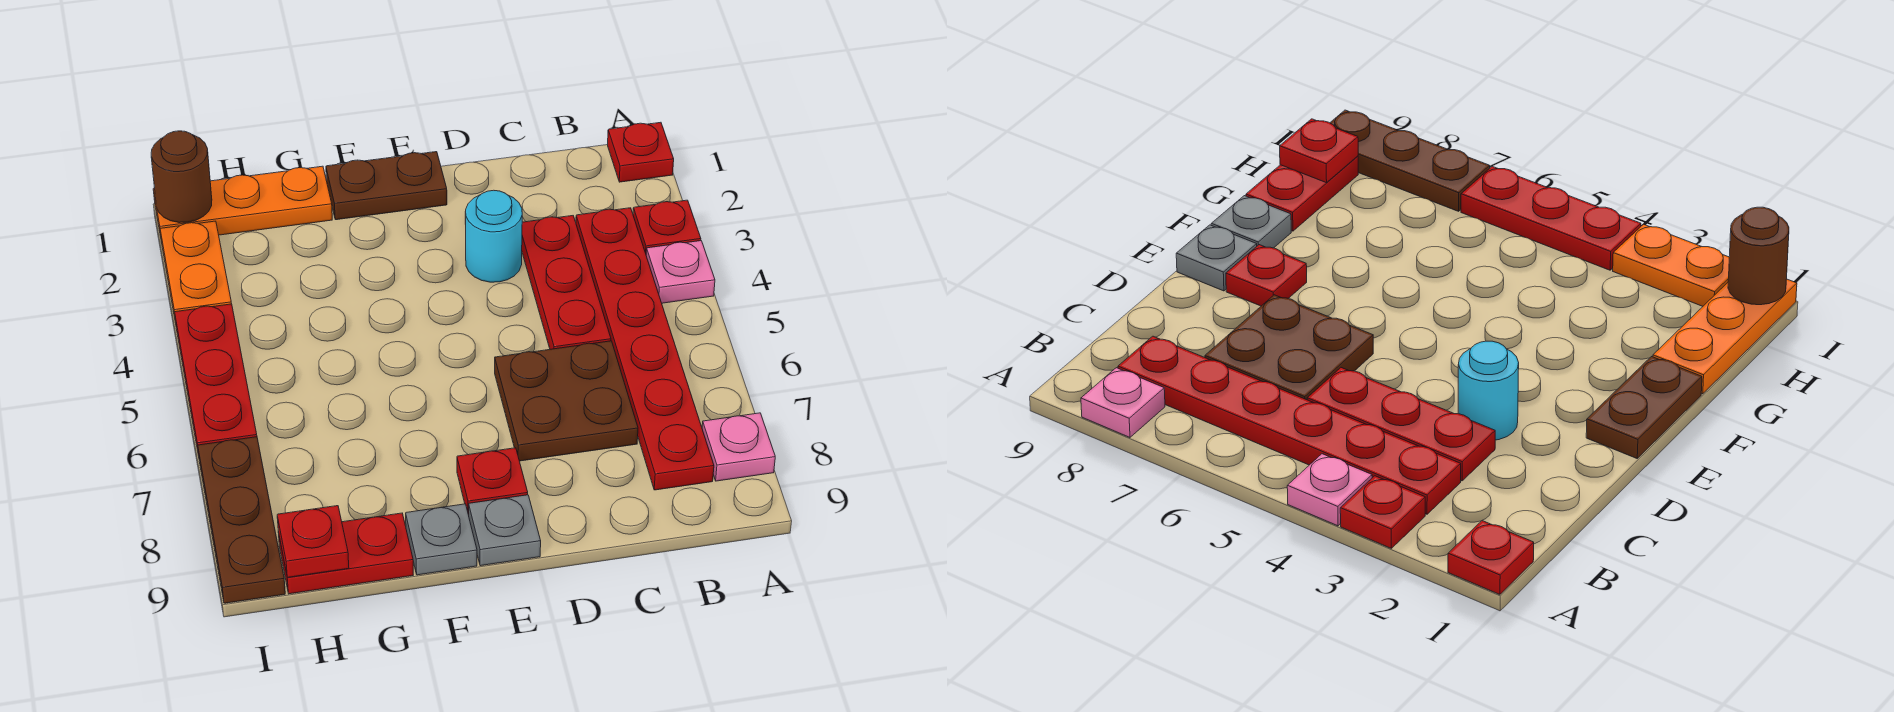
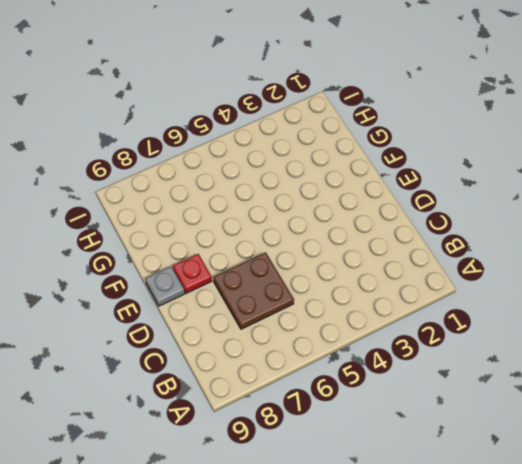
none -> red 1x1 plate [608,122,674,182]
none -> red 1x1 plate [633,200,701,253]
none -> pink 1x1 plate [646,241,715,303]

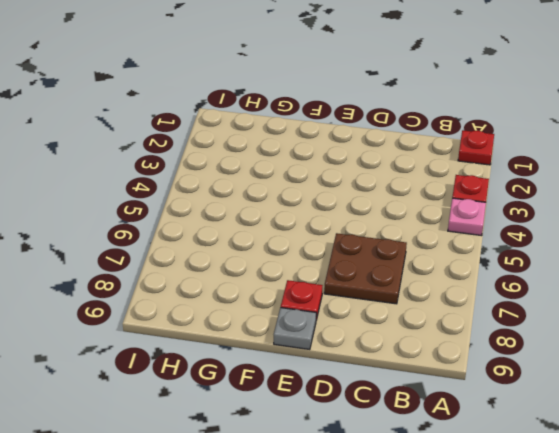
none -> pink 1x1 plate [702,413,775,481]
none -> red 1x6 plate [576,208,714,490]
none -> red 1x3 plate [522,216,611,349]

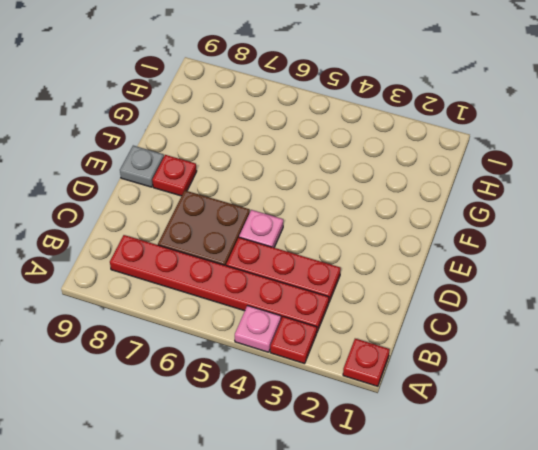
pink 1x1 plate [239,210,283,248] -> pink 1x1 plate moved to [702,413,775,481]
none -> cyan 1x1 round brick [465,190,522,282]
none -> brown 1x2 plate [326,152,447,220]
none -> grey 1x1 plate [406,504,477,575]

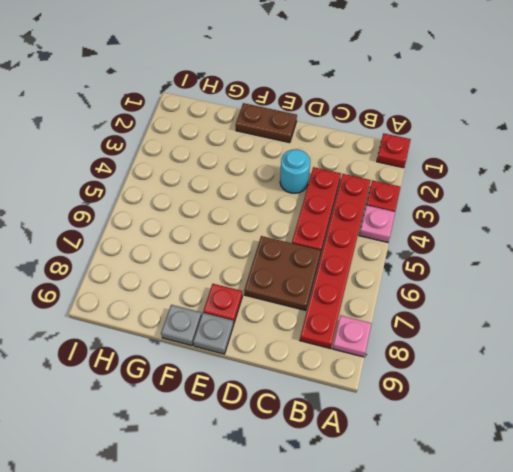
none -> orange 1x3 plate [153,166,332,242]
none -> red 1x2 plate [278,513,413,594]
none -> orange 1x2 plate [160,221,232,323]

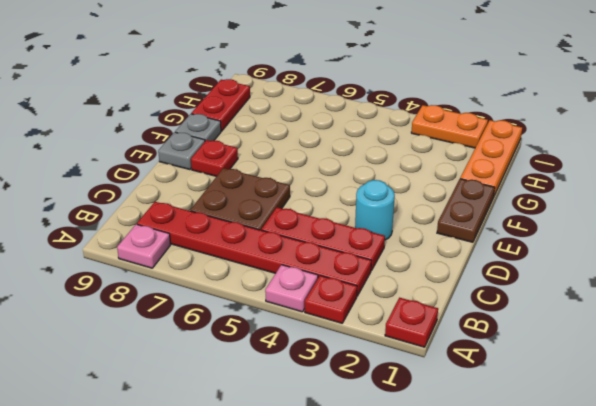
none -> red 1x3 plate [175,304,257,456]
none -> brown 1x3 plate [198,437,285,603]
none -> red 1x1 plate [277,506,349,577]

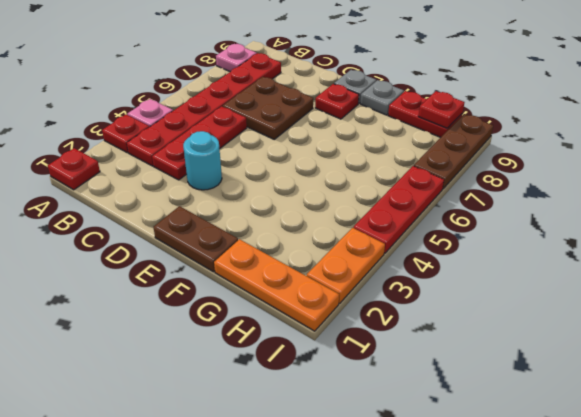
none -> brown 1x1 round brick [151,131,212,223]

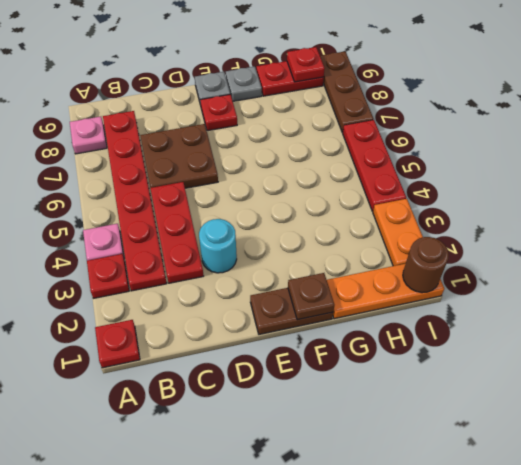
brown 1x1 plate [288,273,334,320] -> none

